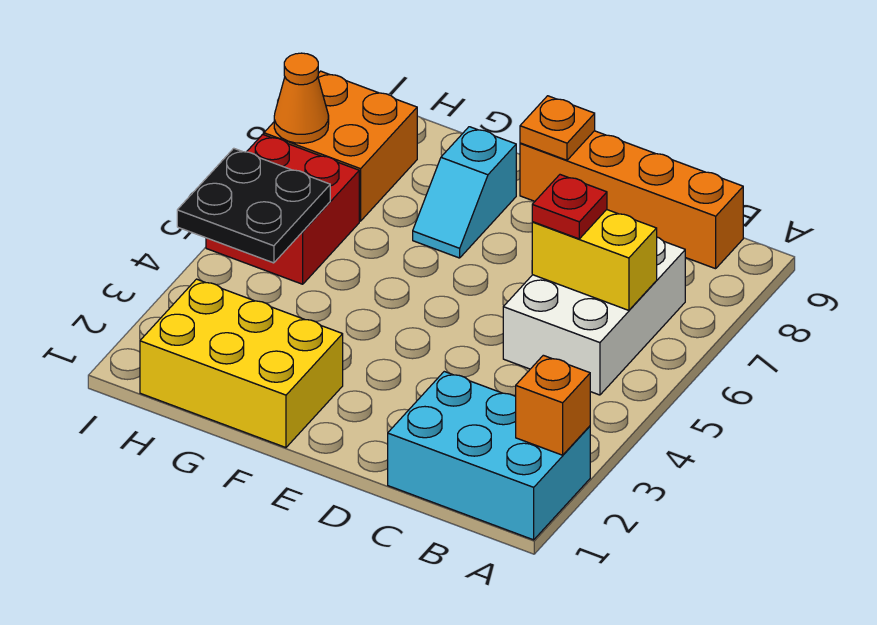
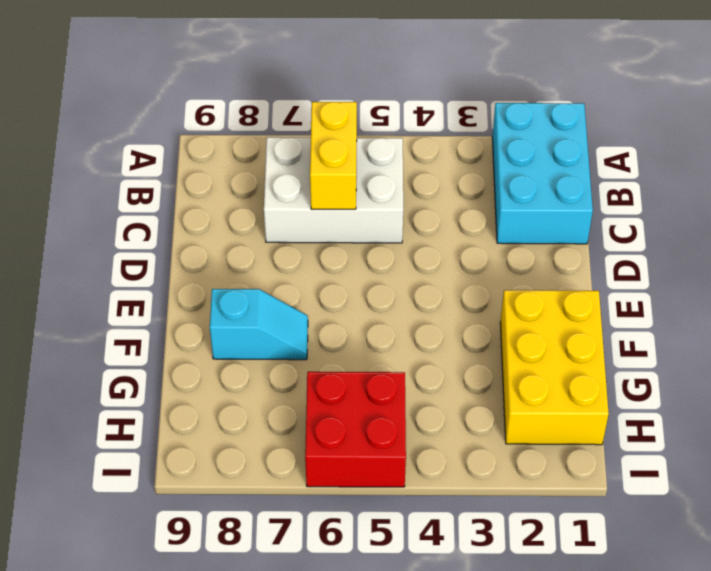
none -> orange 1x4 brick [520,131,743,269]
none -> orange 2x2 brick [264,71,417,221]
none -> orange 1x1 brick [516,355,590,455]

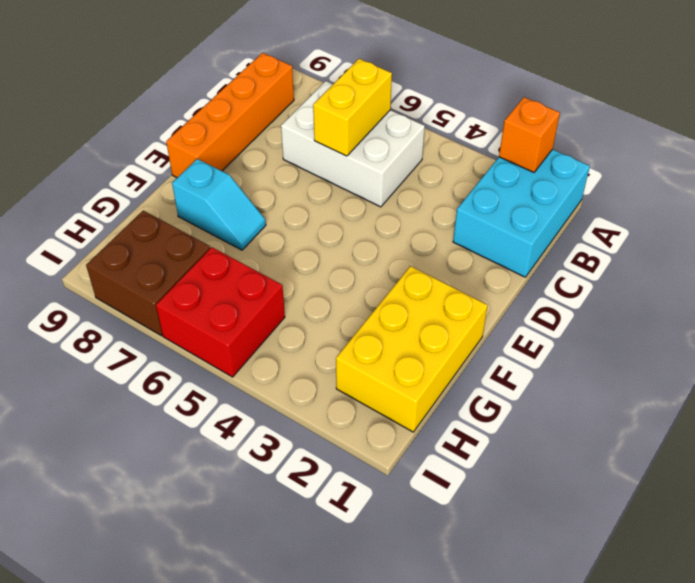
brown 2x2 brick [86,211,210,336] -> orange 2x2 brick [264,71,417,221]
none -> orange 1x1 plate [520,96,595,160]
none -> black 2x2 plate [177,148,330,263]
none -> orange 1x1 cone [274,53,329,143]

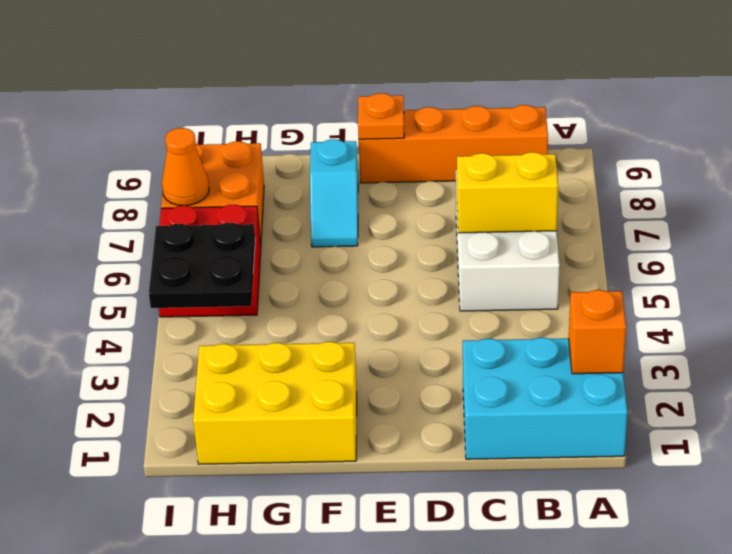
none -> red 1x1 plate [532,175,607,239]

